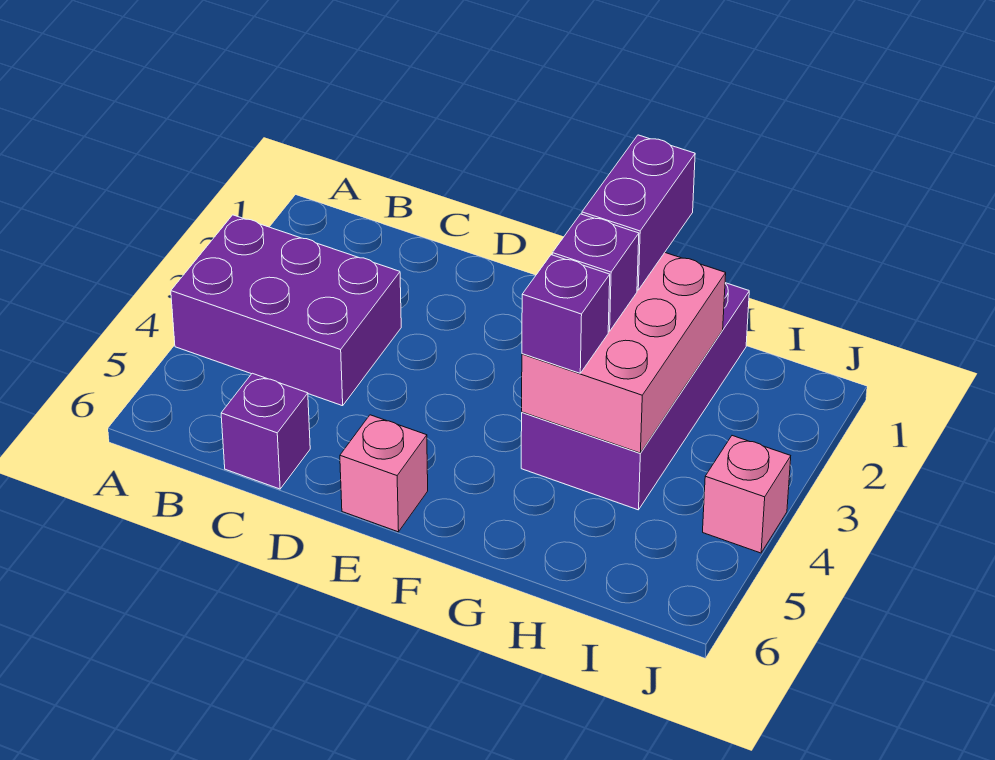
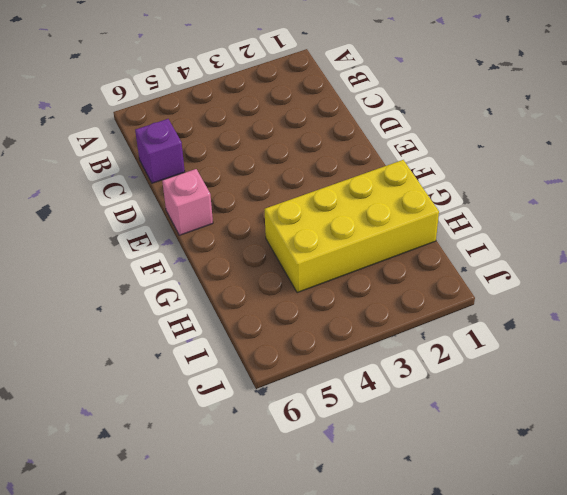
yellow 2x4 brick [264,160,439,293] -> purple 2x4 brick [521,283,749,510]
none -> purple 2x3 brick [171,215,401,406]
none -> pink 1x1 brick [703,436,791,553]

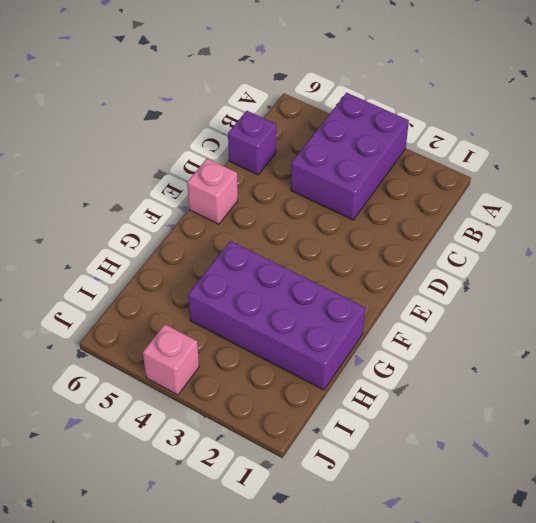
none -> pink 2x3 brick [522,253,726,453]
none -> purple 1x2 brick [582,135,695,290]

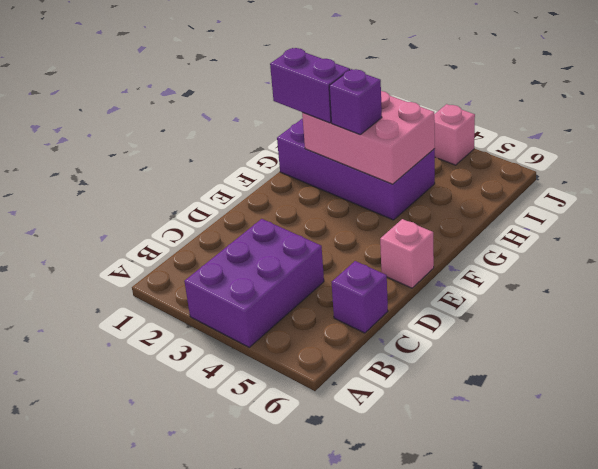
none -> purple 1x1 brick [522,255,610,373]

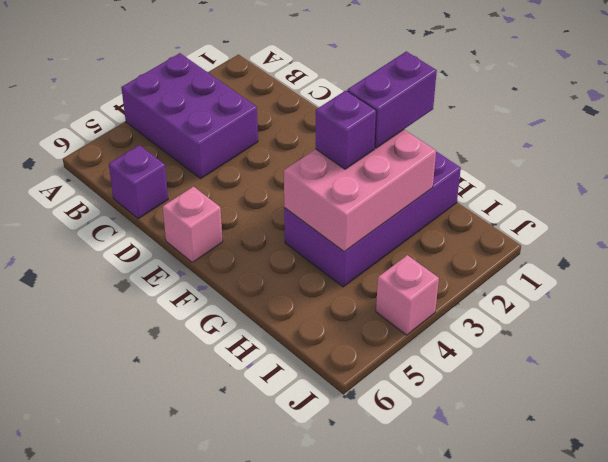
none -> purple 1x1 brick [522,255,610,373]

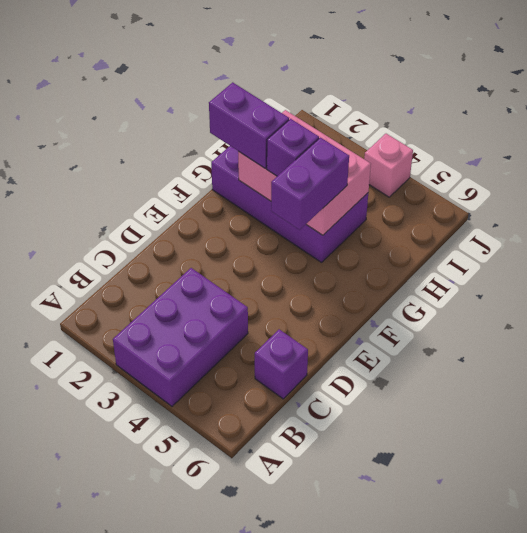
purple 1x2 brick [271,138,349,230] -> purple 1x1 brick [522,255,610,373]
none -> pink 1x1 brick [340,415,428,532]

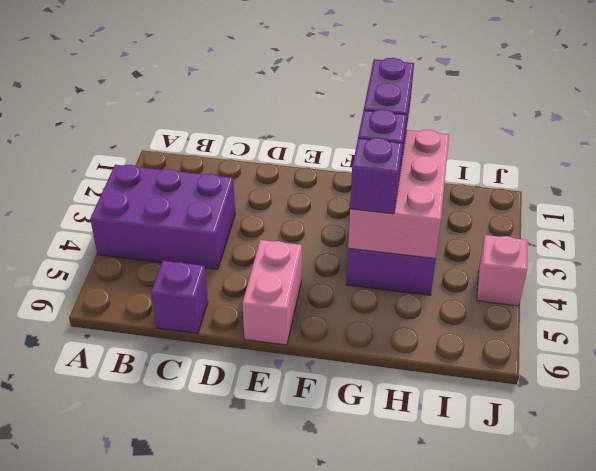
pink 1x2 brick [242,240,302,345] -> pink 1x1 brick [340,415,428,532]

